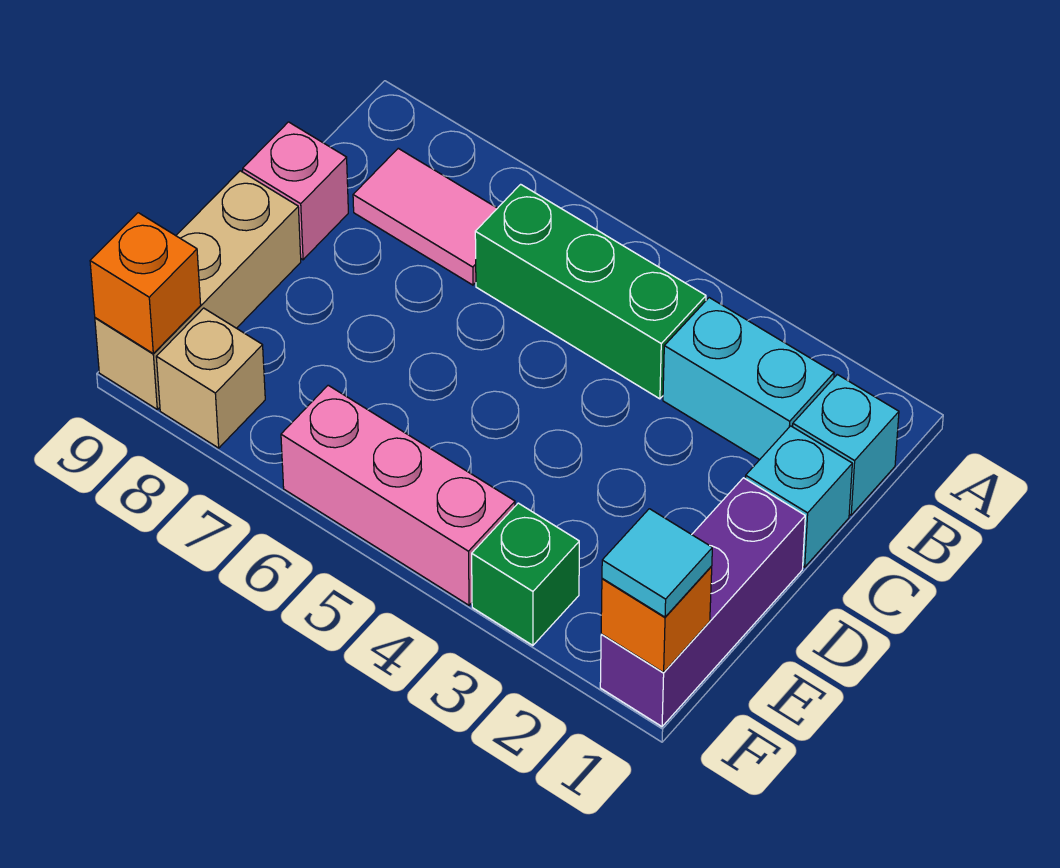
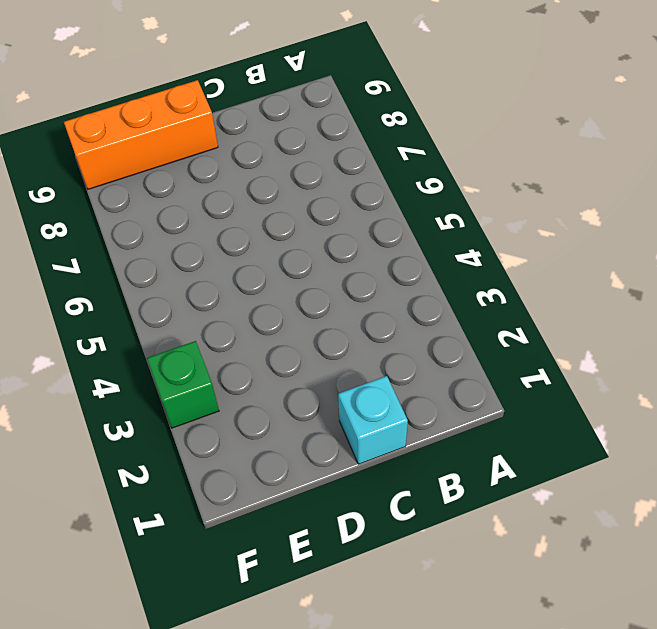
orange 1x3 brick [64,80,218,189] -> tan 1x3 brick [95,171,301,409]
none -> cyan 1x1 brick [793,374,899,515]
none -> cyan 1x2 brick [663,298,834,460]
none -> green 1x3 brick [475,184,706,399]

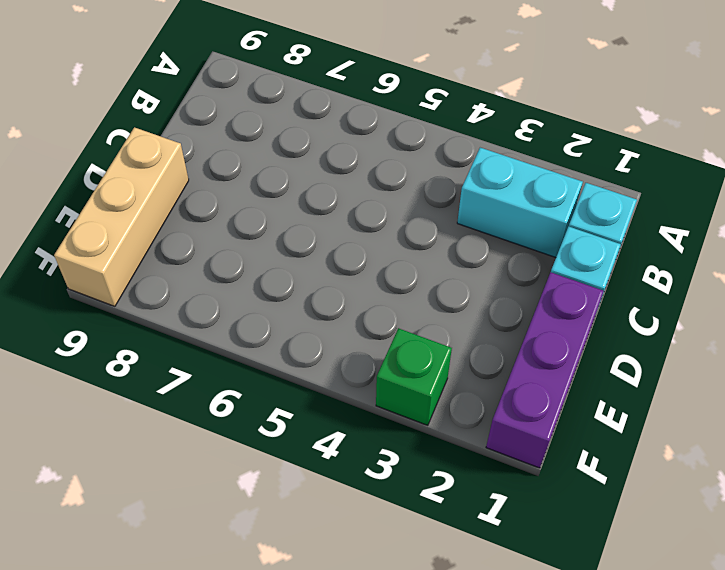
none -> green 1x3 brick [475,184,706,399]
none -> pink 1x2 tile [353,148,497,285]
none -> pink 1x1 brick [243,122,348,260]

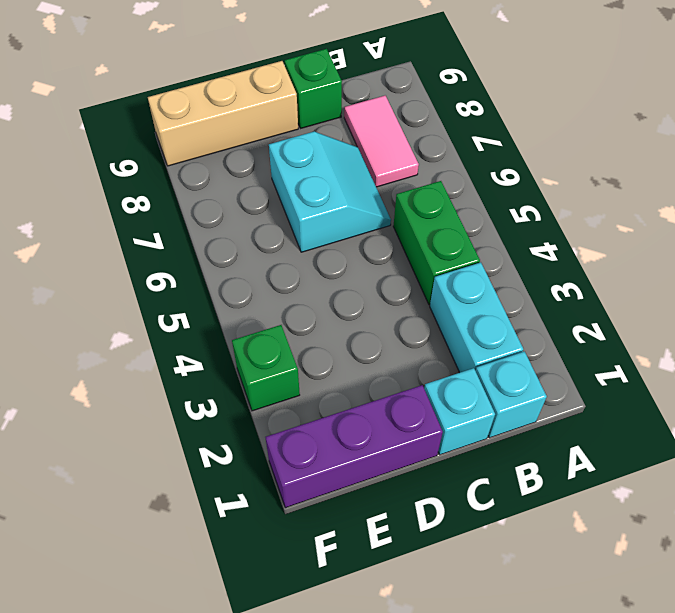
green 1x2 brick [393,181,480,305] -> green 1x3 brick [475,184,706,399]
cyan 2x2 slope [269,132,391,252] -> none
green 1x1 brick [285,49,342,128] -> pink 1x1 brick [243,122,348,260]
none -> pink 1x3 brick [281,385,515,605]
none -> tan 1x1 brick [156,308,265,448]
none -> orange 1x1 brick [601,566,712,672]

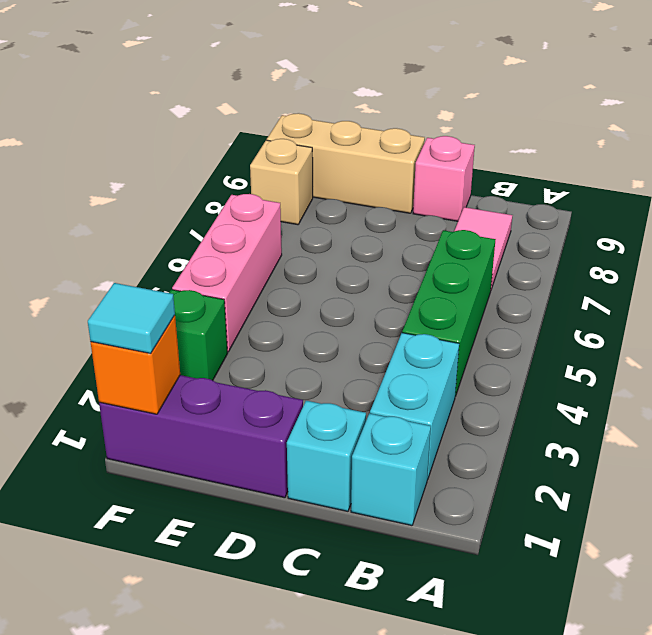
none -> orange 1x1 brick [90,213,201,353]

